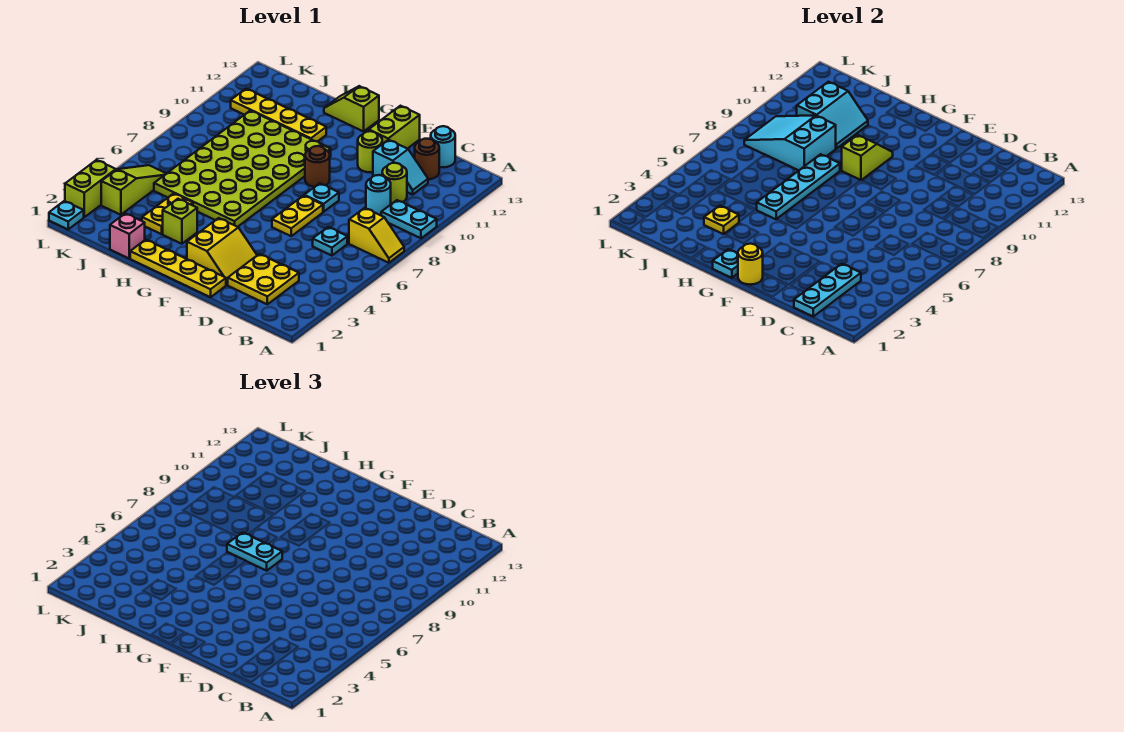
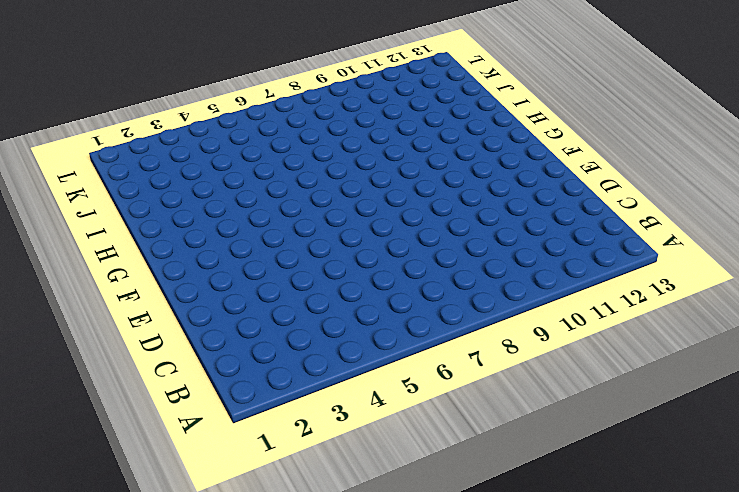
none -> yellow 1x2 slope [349,208,404,263]
none -> cyan 1x2 plate [381,200,437,238]
none -> yellow 2x2 plate [228,254,299,304]
none -> cyan 1x1 plate [313,227,347,256]

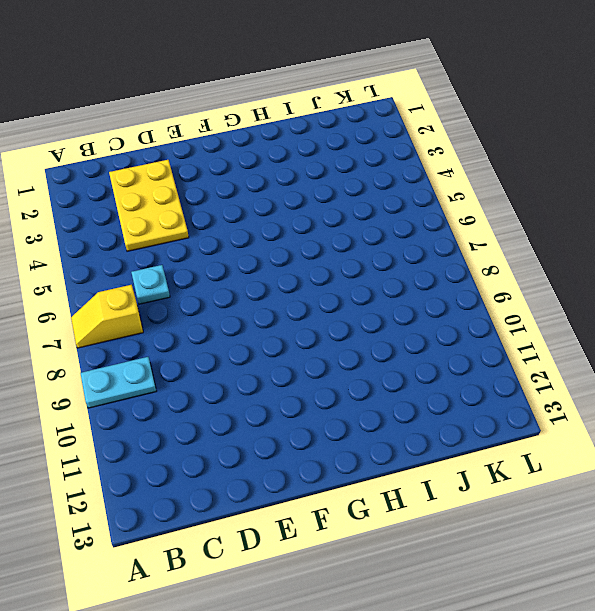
yellow 2x3 plate [109,160,189,251] -> yellow 2x2 plate [228,254,299,304]
none -> cyan 1x1 round brick [366,175,391,215]
none -> lime 1x1 round brick [382,163,407,204]
none -> cyan 1x2 slope [373,140,428,195]
none -> brown 1x1 round brick [415,139,439,179]

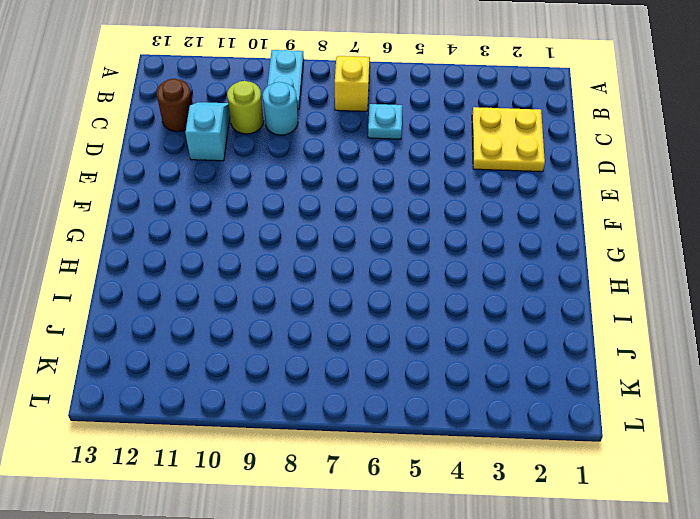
none -> cyan 1x1 round brick [431,126,455,167]
none -> yellow 1x4 plate [130,240,226,297]
none -> yellow 2x2 slope [187,218,257,285]
none -> yellow 1x2 plate [272,196,323,236]

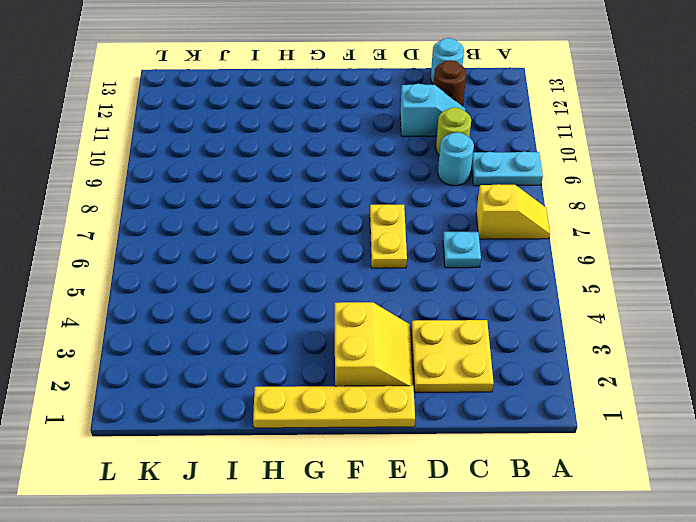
none -> cyan 1x1 plate [304,183,339,212]
none -> lime 1x1 round brick [358,131,382,172]
none -> lime 1x2 brick [369,106,420,149]
none -> brown 1x1 round brick [305,146,330,187]

